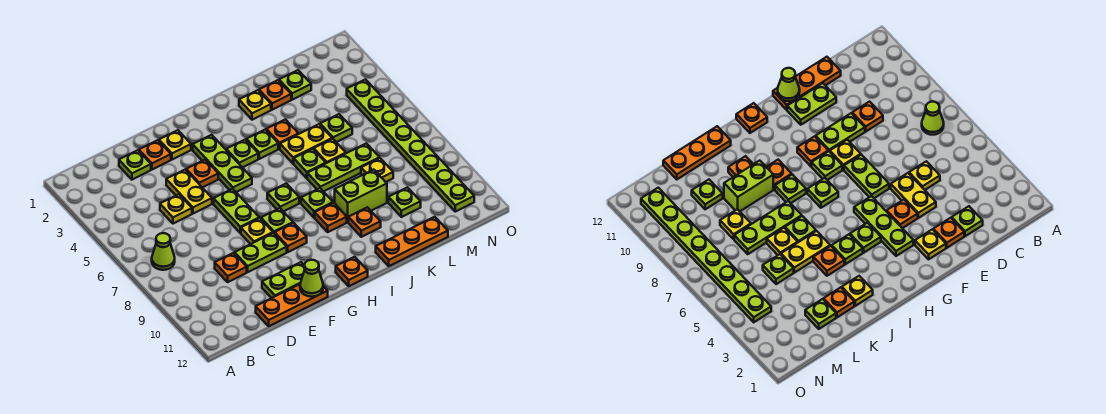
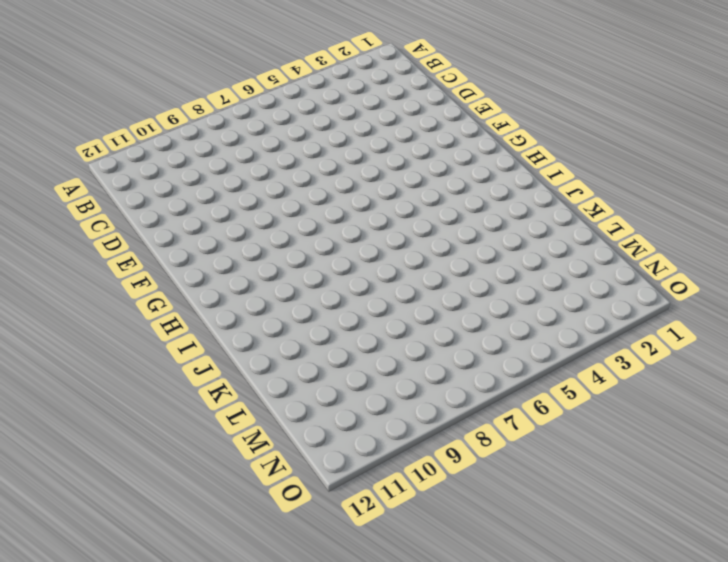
none -> lime 1x1 cone [152,233,175,270]
none -> lime 1x1 plate [119,150,151,180]
none -> yellow 1x1 plate [160,194,192,224]
none -> orange 1x1 plate [215,253,247,282]

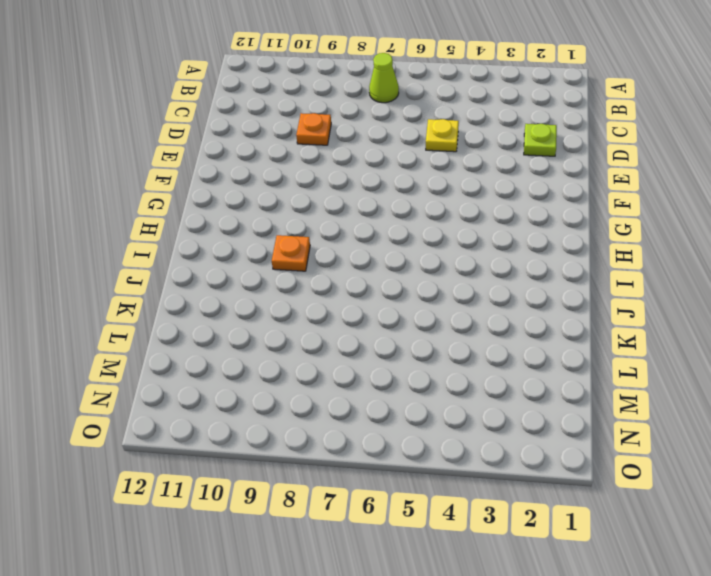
none -> orange 1x3 plate [256,284,328,326]
none -> orange 1x1 plate [139,140,171,170]
none -> yellow 1x2 plate [166,170,212,214]
none -> lime 1x2 plate [235,233,287,272]

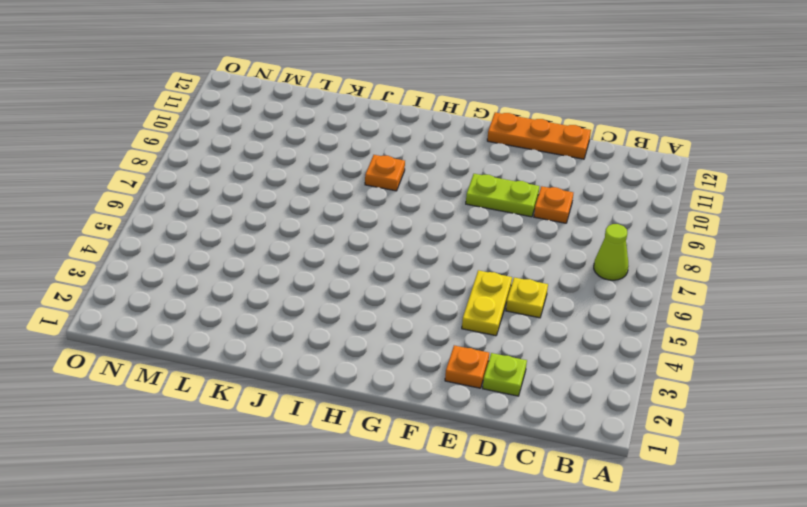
none -> lime 1x2 plate [262,262,305,298]
none -> yellow 1x1 plate [159,130,191,160]
none -> orange 1x1 plate [186,160,218,188]
none -> lime 1x2 plate [214,189,259,233]

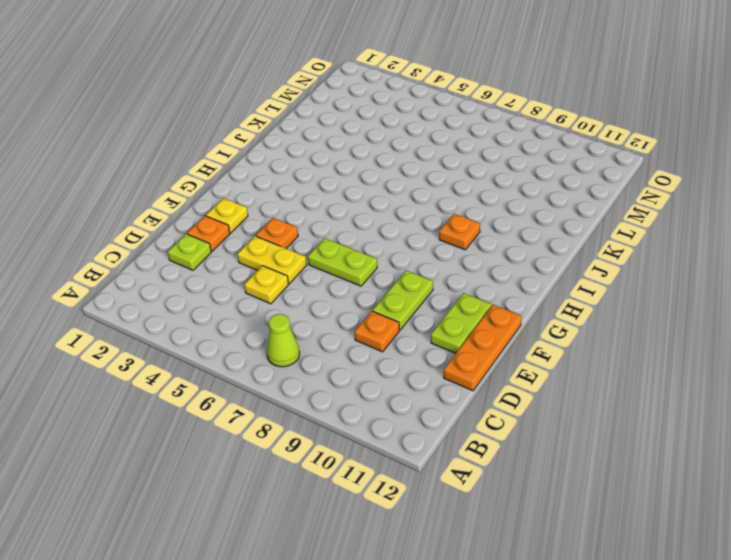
none -> yellow 1x1 plate [241,218,273,244]
none -> lime 1x3 plate [193,135,252,192]
none -> lime 1x1 plate [261,208,293,233]
none -> orange 1x1 plate [275,223,307,252]

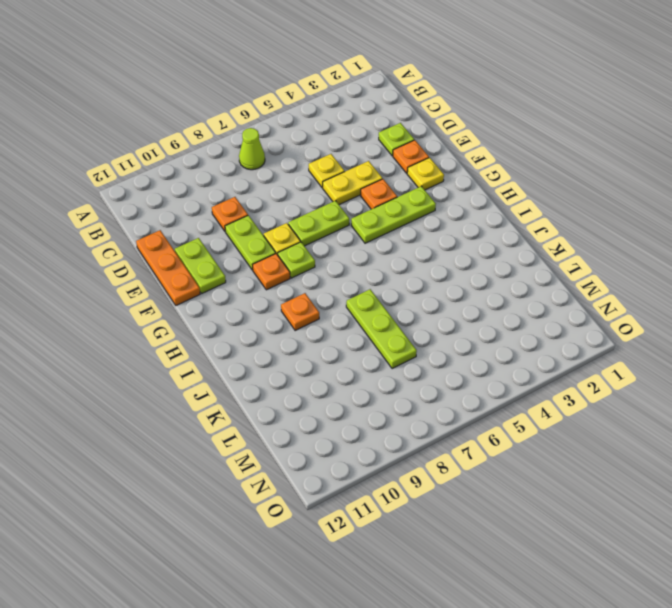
none -> lime 1x1 plate [226,139,258,168]
none -> lime 1x1 plate [267,183,299,212]
none -> orange 1x1 plate [336,257,368,286]
none -> lime 1x1 plate [246,129,278,159]

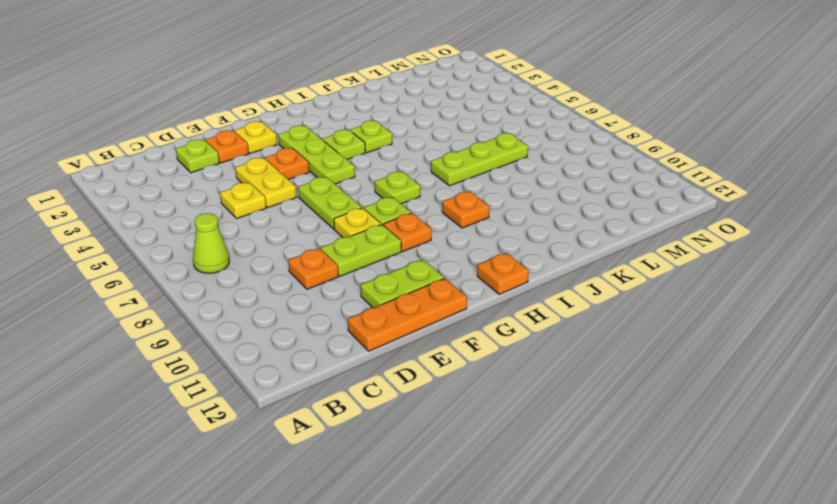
none -> lime 1x1 plate [301,188,333,218]
none -> yellow 1x1 plate [239,90,271,120]
none -> orange 1x1 plate [266,119,298,149]
none -> yellow 1x2 plate [280,124,332,164]

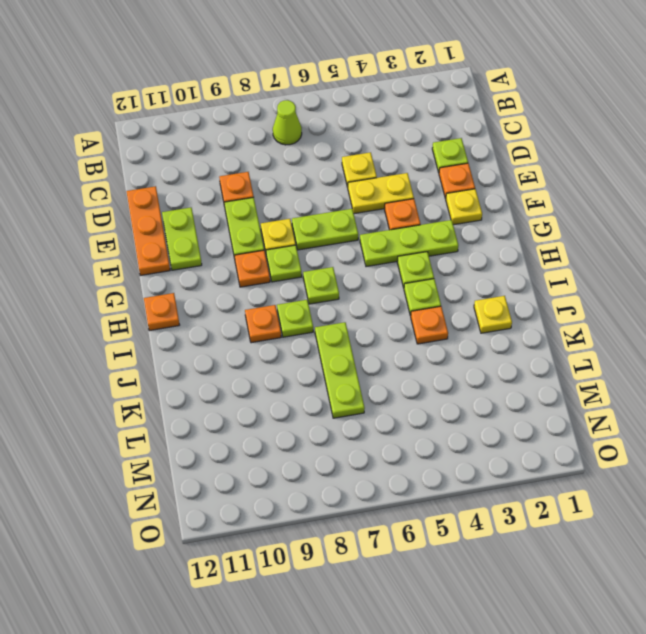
none -> yellow 1x2 plate [280,124,332,164]
none -> lime 1x1 plate [294,149,326,178]
none -> lime 1x2 brick [335,170,387,222]
none -> orange 1x1 plate [348,207,381,237]

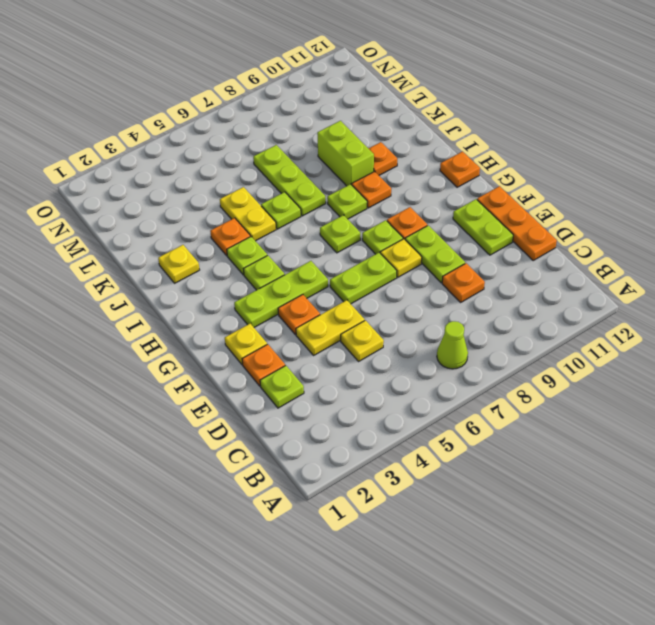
none -> orange 1x3 plate [376,217,448,266]
none -> orange 1x1 plate [259,80,291,110]
none -> yellow 1x1 plate [314,139,346,163]
none -> lime 1x1 plate [279,70,311,100]

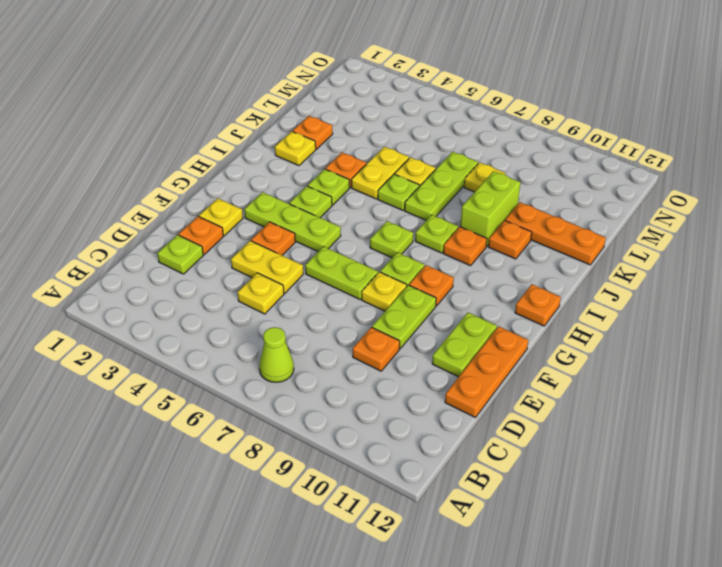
orange 1x3 plate [505,202,606,265] -> orange 1x3 plate turned to [376,217,448,266]
none -> lime 1x1 plate [279,70,311,100]
none -> lime 1x1 plate [320,114,352,142]
none -> lime 1x1 plate [388,187,421,217]
none -> lime 1x8 plate [347,79,474,212]

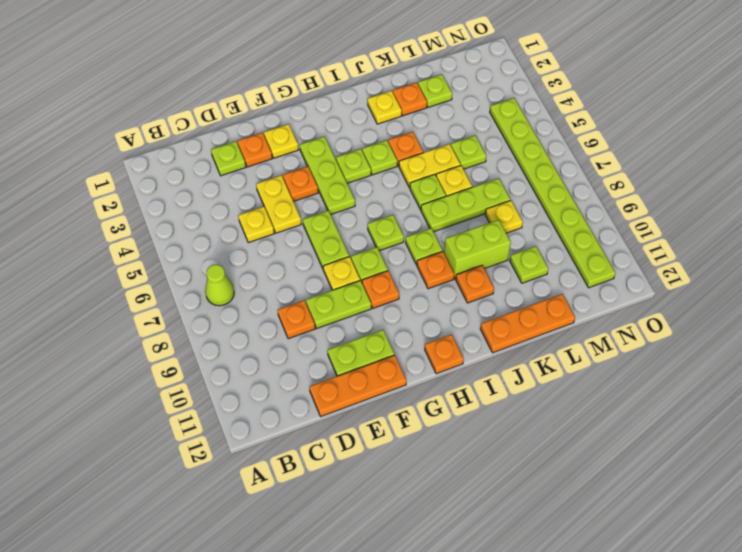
none -> lime 1x1 cone [300,260,323,297]

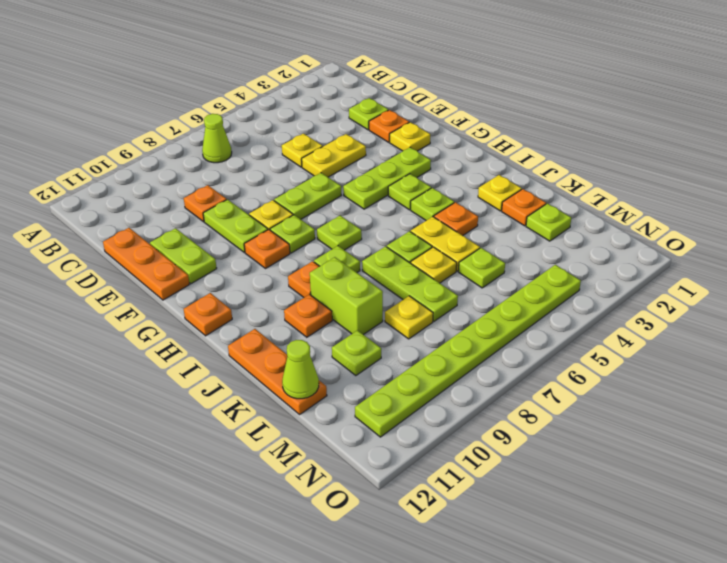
lime 1x1 cone [282,340,319,399] -> lime 1x1 cone moved to [300,260,323,297]
none -> orange 1x1 plate [186,160,218,188]

